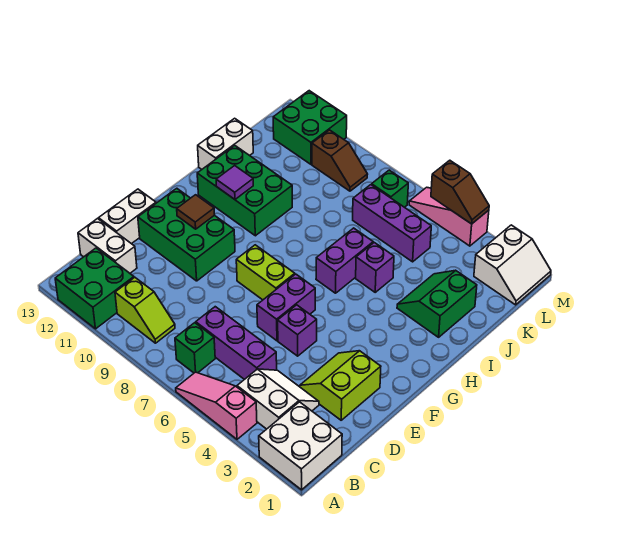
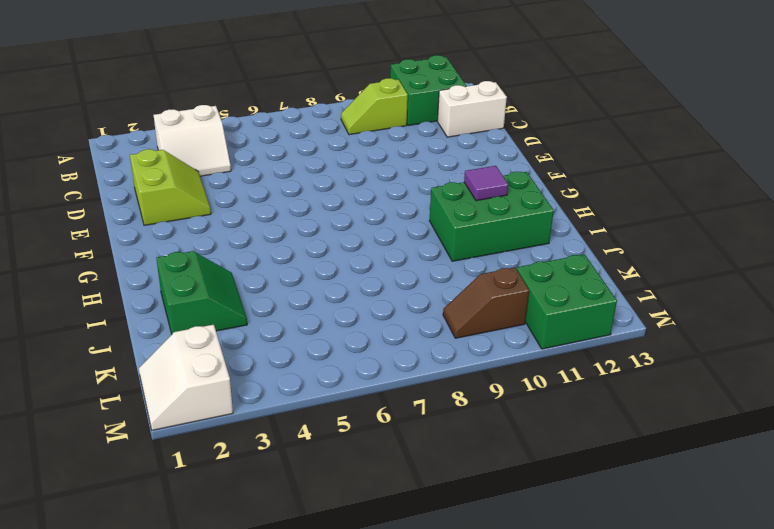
none -> white 2x2 brick [259,402,342,490]
none -> pink 1x3 slope [176,372,257,439]
none -> green 1x1 brick [175,323,215,373]

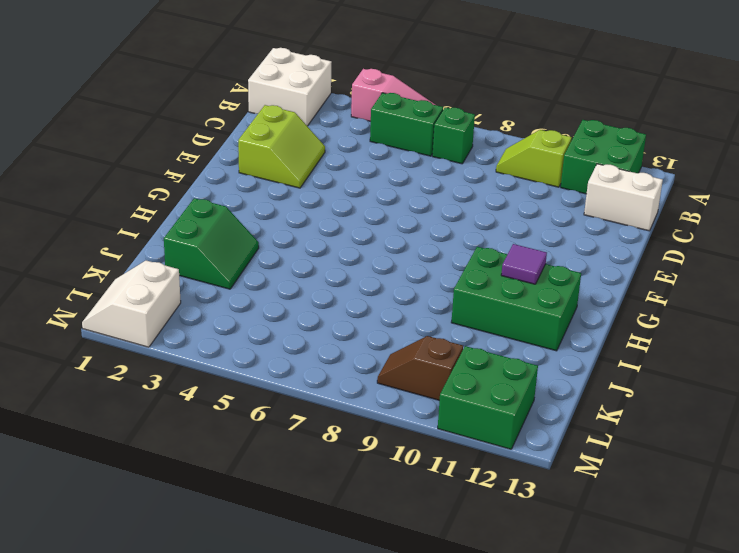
green 1x2 brick [370,93,443,156] -> none
none -> white 2x2 slope [237,369,319,429]
none -> purple 1x3 brick [196,307,277,380]
none -> white 1x2 brick [99,189,156,244]

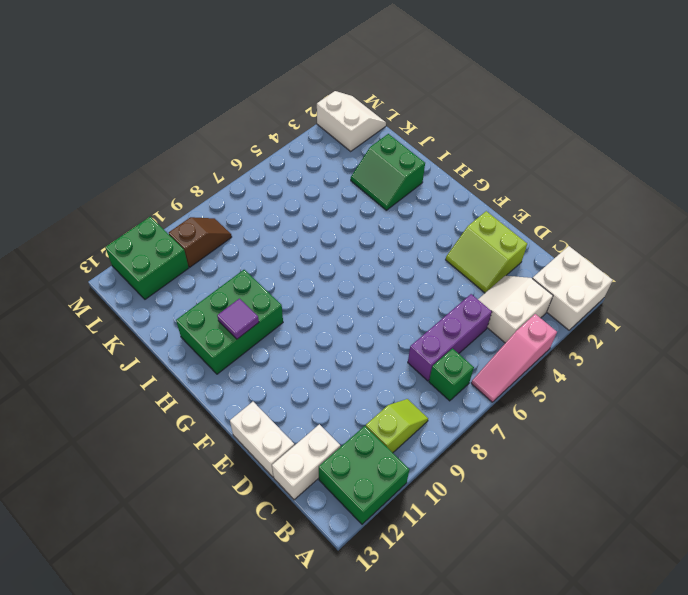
none -> purple 1x1 brick [278,305,317,356]
none -> purple 1x2 brick [257,274,315,341]
none -> green 2x3 brick [138,188,235,281]

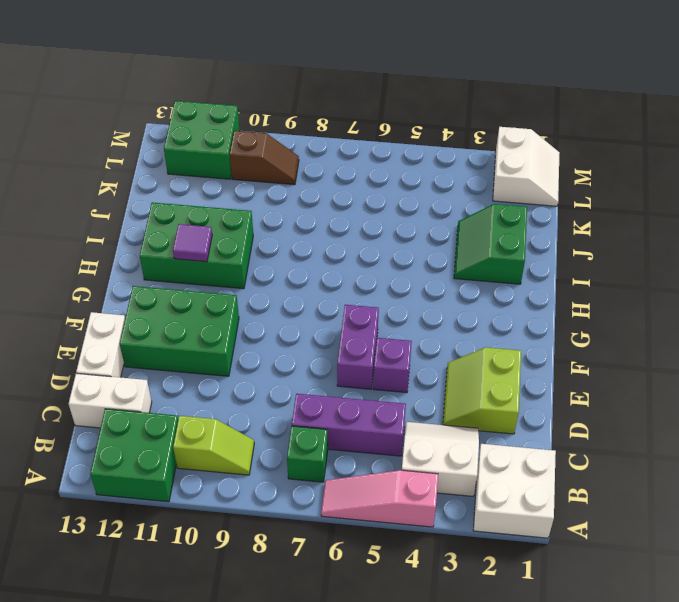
none -> lime 1x2 brick [236,245,295,300]
none -> purple 1x2 brick [316,228,373,293]
none -> purple 1x1 brick [356,243,394,292]

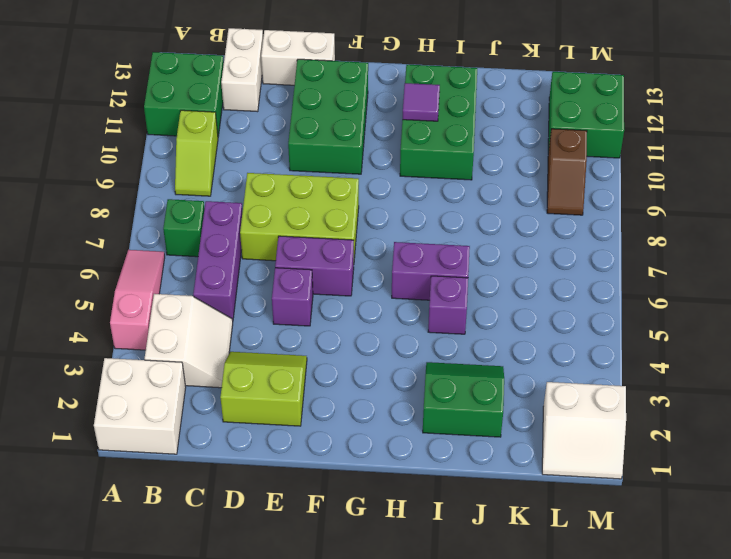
lime 2x3 brick [240,173,359,261] -> lime 1x2 brick [236,245,295,300]
none -> white 1x2 brick [198,118,253,169]
none -> purple 1x3 brick [353,185,431,262]
none -> green 1x1 brick [372,170,408,207]

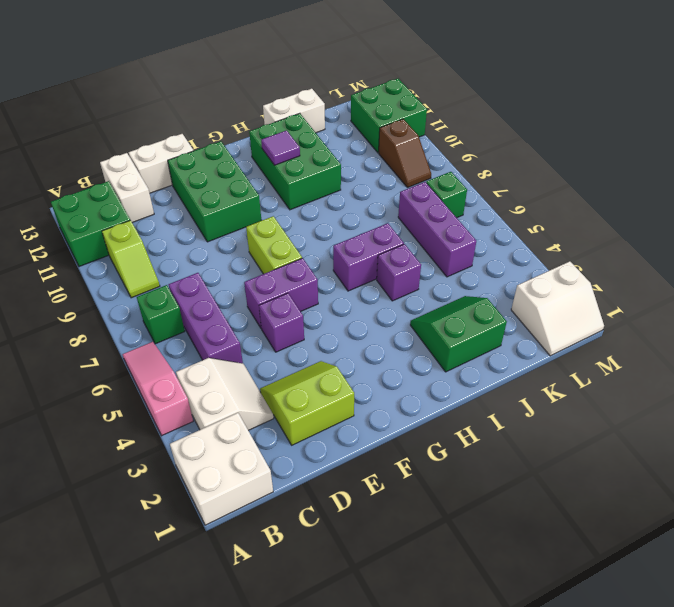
none -> pink 1x3 slope [409,187,489,246]
none -> brown 1x1 tile [177,195,215,229]
none -> brown 1x2 slope [431,160,489,224]

